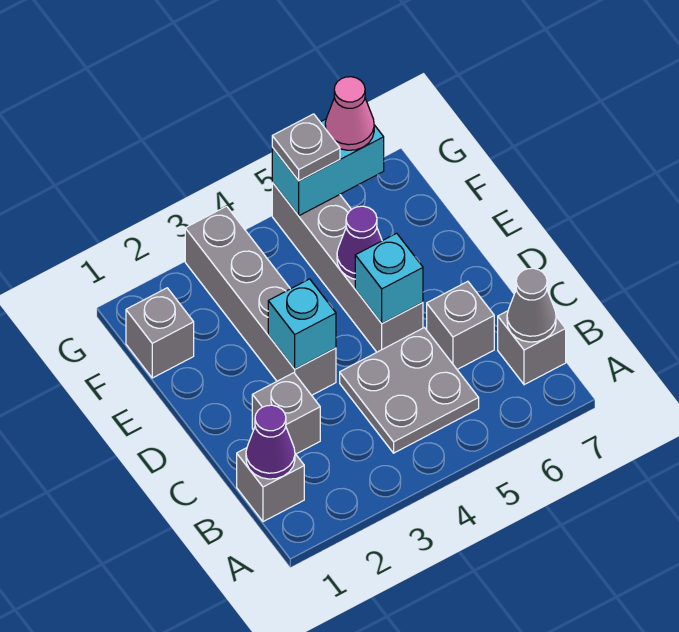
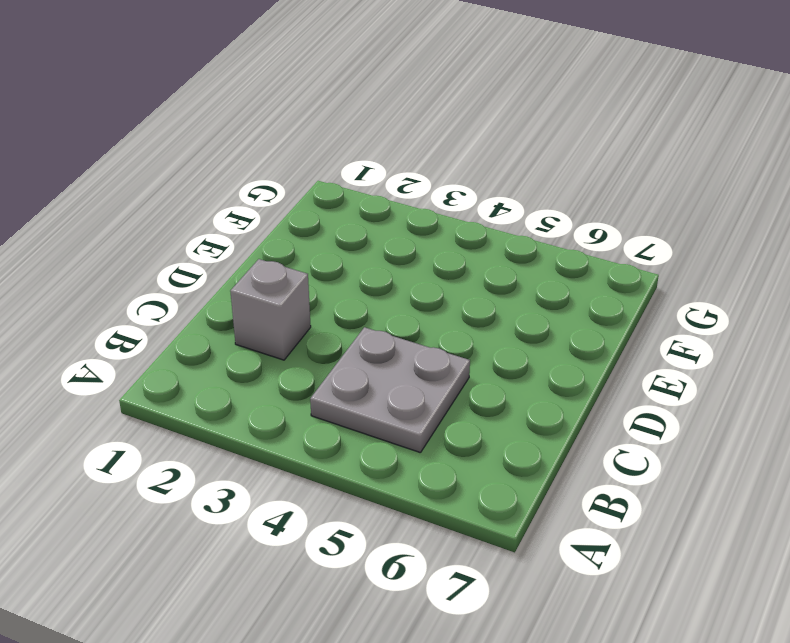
none -> grey 1x1 brick [237,448,304,522]
none -> grey 1x1 brick [498,311,566,385]
none -> grey 1x1 brick [427,281,494,369]

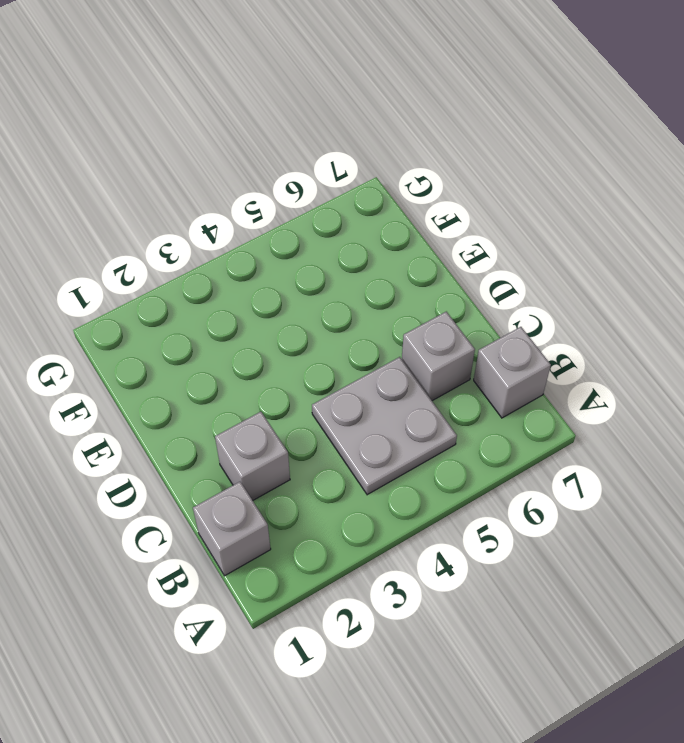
none -> grey 1x4 brick [185,206,336,395]
none -> grey 1x4 brick [272,183,423,352]
none -> grey 1x1 brick [126,288,194,378]

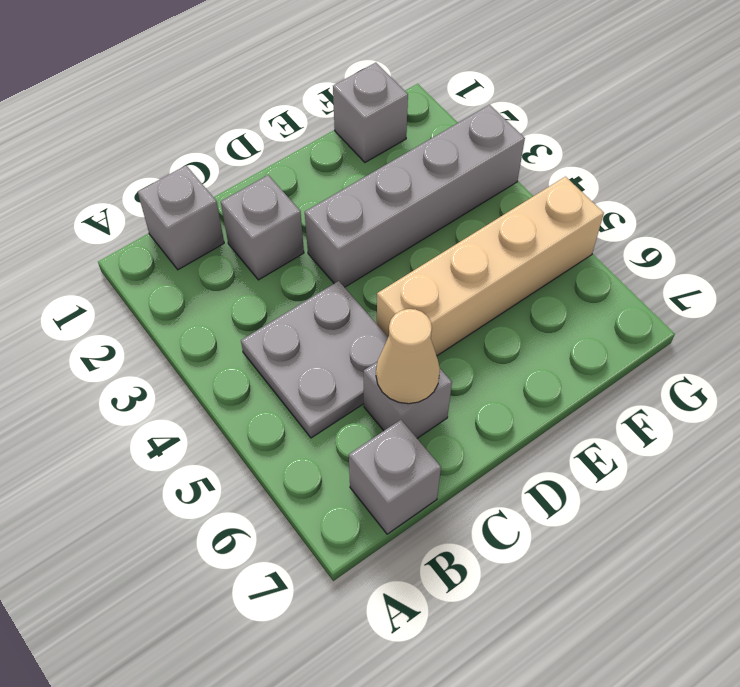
tan 1x1 cone [376,309,440,404] -> none
tan 1x4 brick [377,177,604,356] -> grey 1x4 brick [272,183,423,352]
none -> purple 1x1 cone [246,405,295,479]
none -> grey 1x1 cone [507,268,556,342]
none -> cyan 1x1 brick [268,279,336,369]

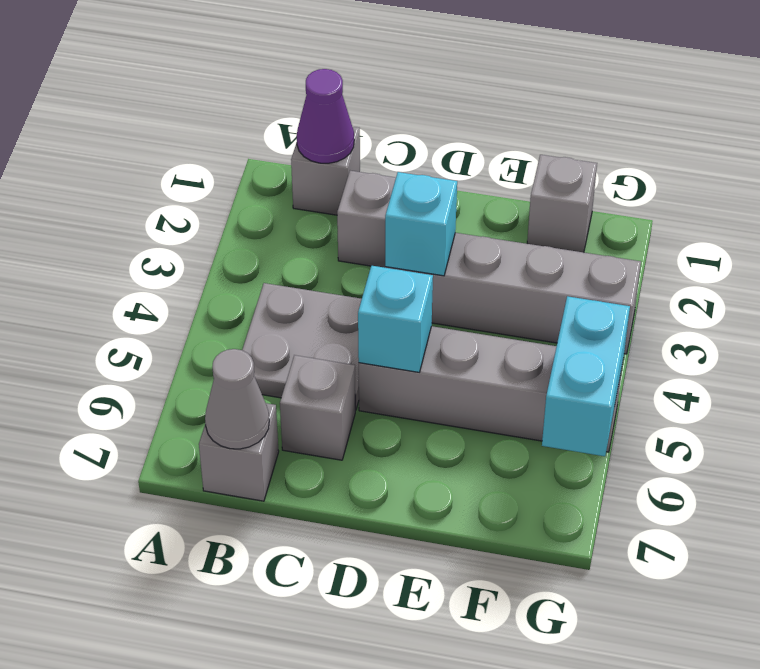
none -> purple 1x1 cone [337,206,382,279]
none -> grey 1x1 plate [272,114,340,181]
none -> pink 1x1 cone [325,77,374,150]

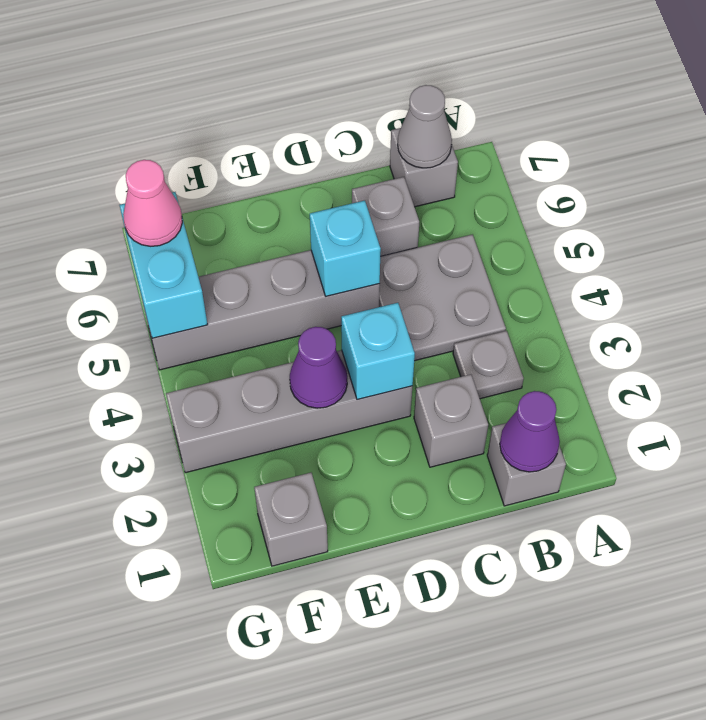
grey 1x1 plate [453,331,524,399] -> grey 1x1 plate moved to [272,114,340,181]
purple 1x1 cone [290,327,347,408] -> purple 1x1 cone moved to [337,206,382,279]

